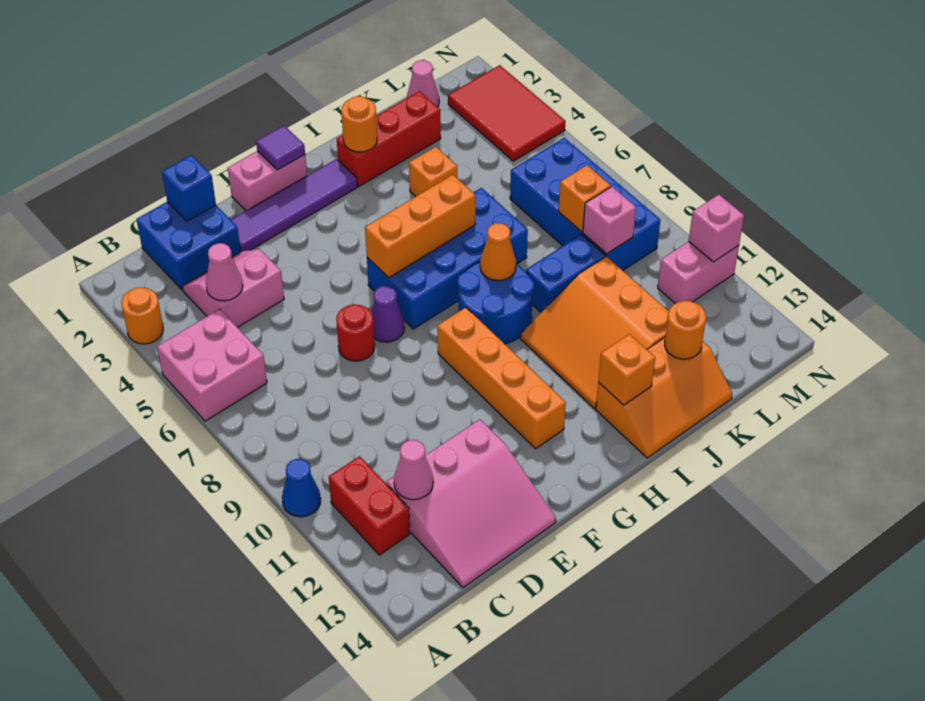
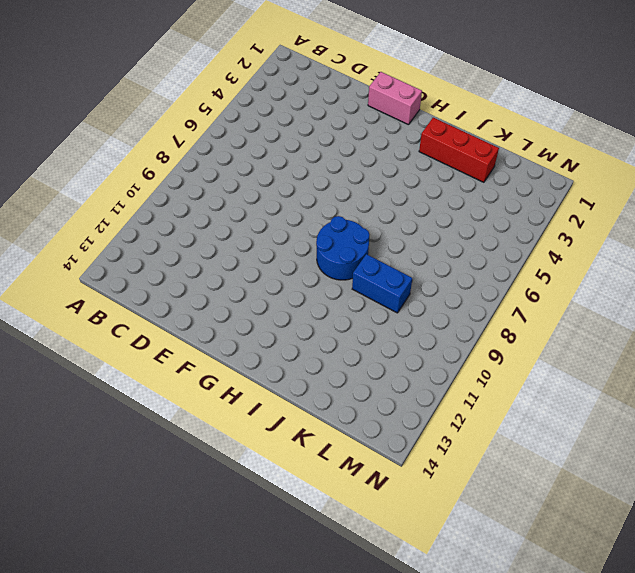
none -> orange 1x1 round brick [121,288,163,344]
none -> pink 2x2 brick [157,309,267,421]
none -> blue 1x1 cone [282,459,321,517]
none -> red 1x2 brick [329,456,410,555]

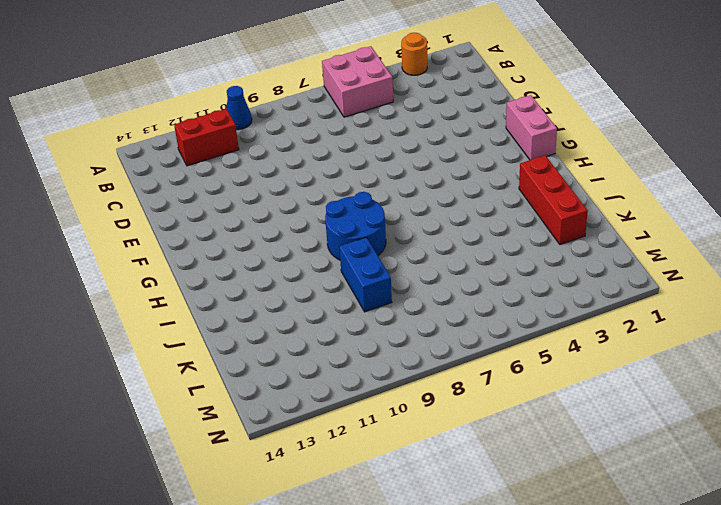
none -> blue 2x2 brick [136,202,241,290]
none -> pink 2x2 slope [182,249,284,327]
none -> pink 3x3 slope [386,419,556,588]
none -> purple 1x4 tile [231,159,358,251]

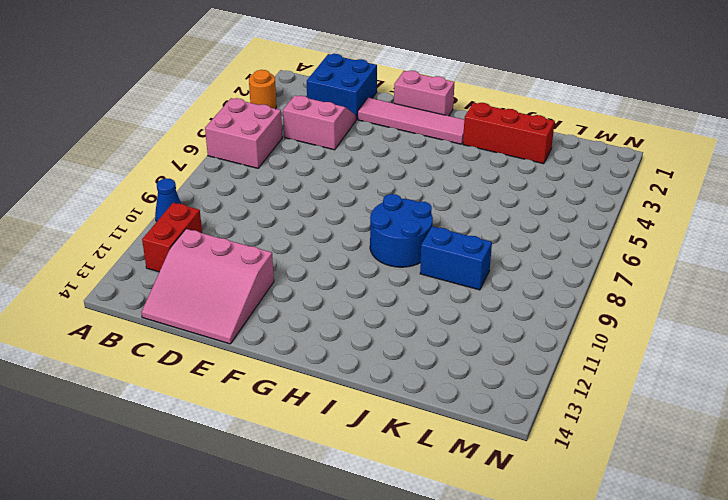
pink 1x4 tile [358,98,464,144] -> purple 1x4 tile [231,159,358,251]
none -> red 1x1 round brick [336,305,375,361]
none -> purple 1x1 cone [371,286,405,342]
none -> blue 2x4 brick [367,188,528,329]
none -> orange 1x4 brick [437,308,566,449]

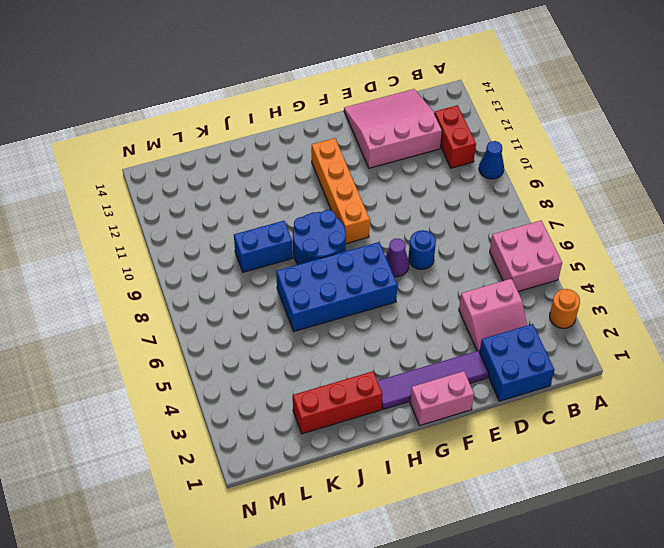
blue 1x1 round brick [408,230,436,270] -> red 1x1 round brick [336,305,375,361]
none -> orange 3x3 slope [521,256,669,408]
none -> orange 2x3 slope [596,337,732,458]
none -> orange 1x1 brick [409,147,457,197]
none -> pink 1x1 cone [407,60,439,107]

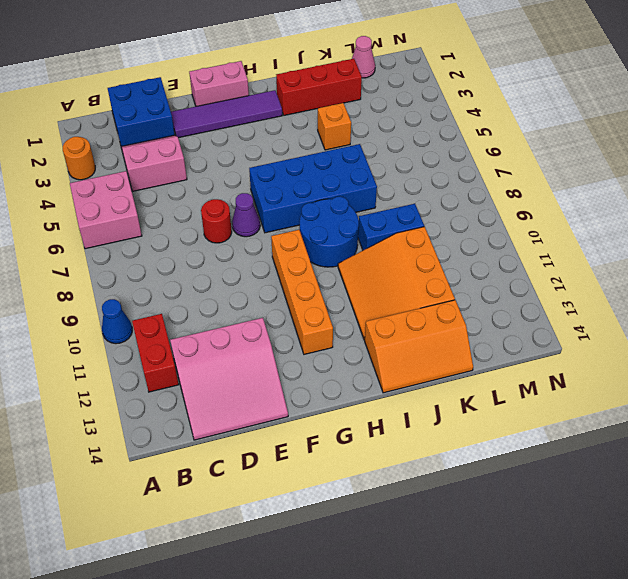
none -> blue 2x4 brick [510,138,660,270]
none -> red 2x3 tile [448,65,566,161]
none -> pink 1x2 brick [658,241,739,303]
none -> pink 1x1 cone [206,243,243,301]

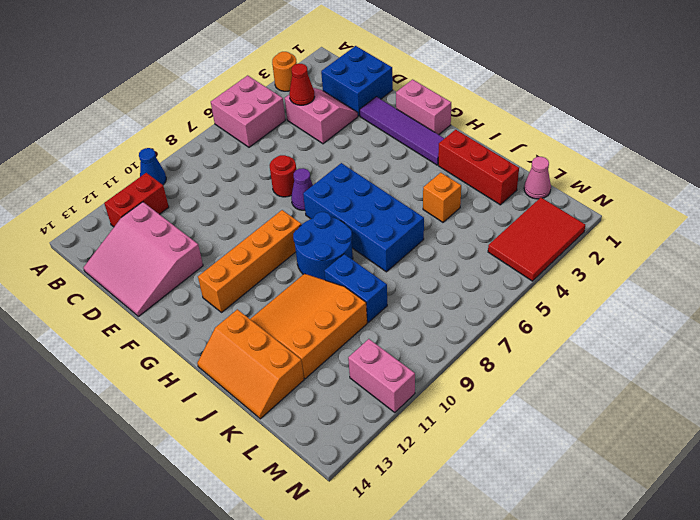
red 1x1 cone [289,64,315,105] -> pink 1x1 cone [206,243,243,301]
none -> blue 2x4 brick [510,138,660,270]
none -> pink 1x1 cone [394,440,433,500]
none -> blue 1x1 brick [162,155,216,221]
none -> purple 1x1 tile [256,126,305,170]

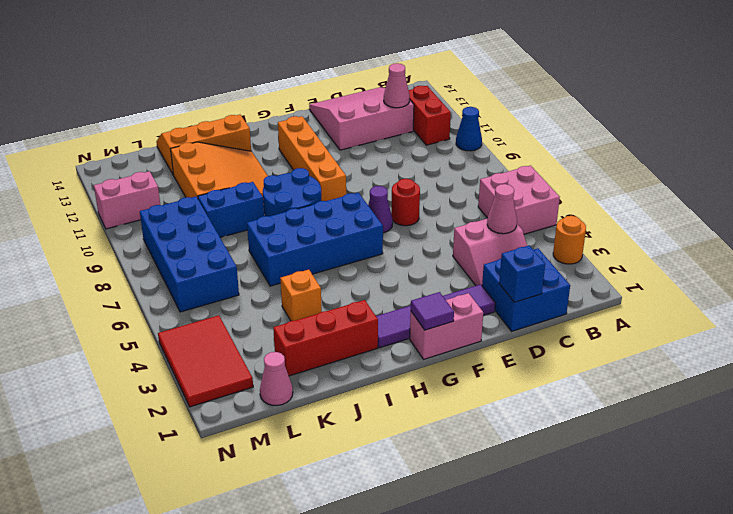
none -> orange 1x3 brick [365,175,476,278]
none -> orange 1x1 round brick [341,96,377,152]
none -> orange 1x1 cone [480,223,516,281]
none -> orange 1x1 brick [598,334,655,405]

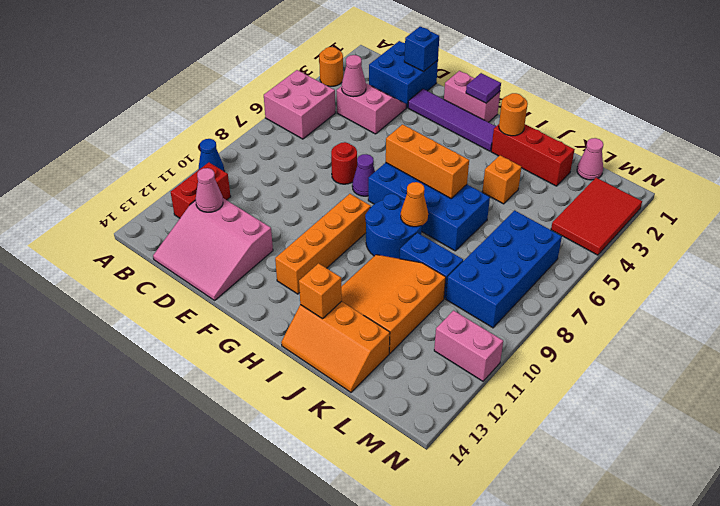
none -> orange 1x1 round brick [665,301,706,359]
none -> orange 1x1 brick [558,165,611,232]
none -> pink 1x1 brick [583,187,636,254]
none -> pink 1x1 brick [689,195,744,262]

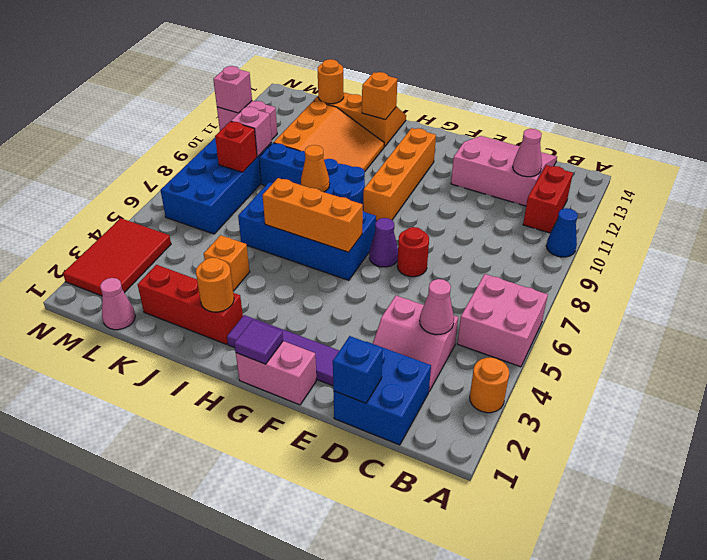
red 1x1 brick [215,121,257,172] -> orange 1x1 brick [558,165,611,232]

